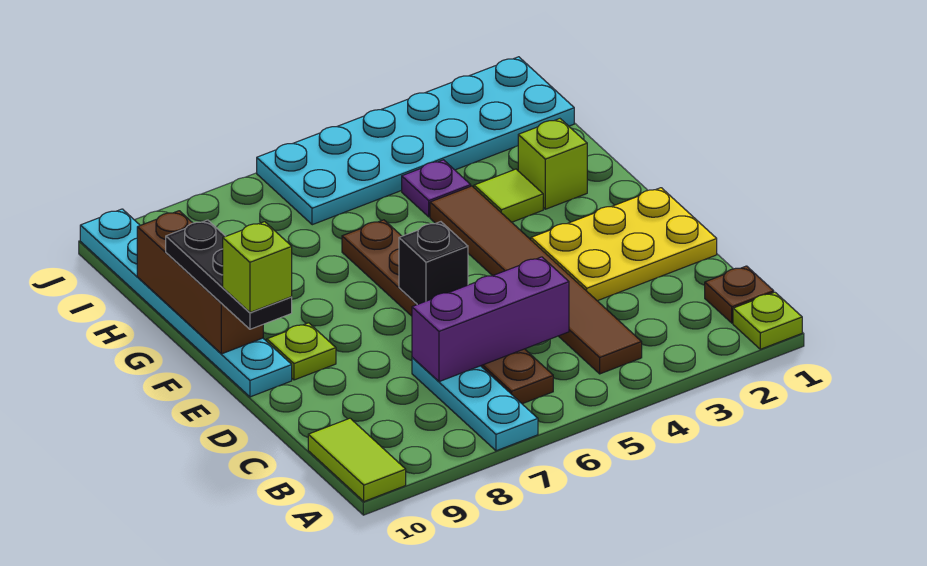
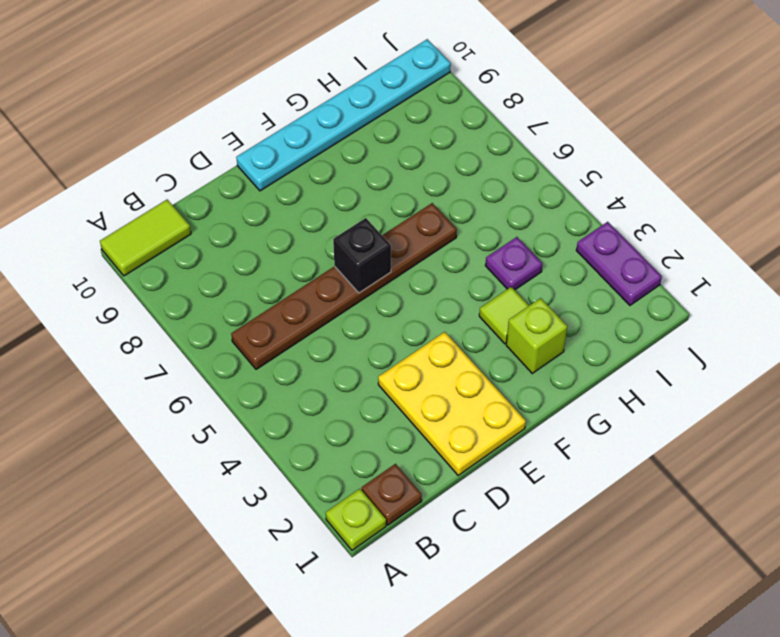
purple 1x2 plate [576,222,662,305] -> cyan 2x6 plate [257,57,574,225]
none -> cyan 1x3 plate [412,357,538,451]
none -> brown 1x6 tile [430,186,642,374]
none -> lime 1x1 plate [267,323,336,380]

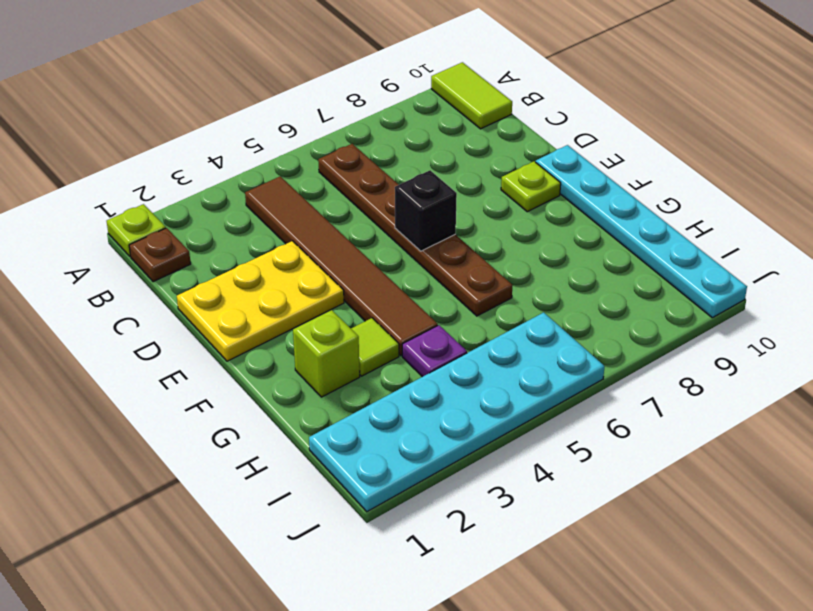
none -> cyan 1x3 plate [412,357,538,451]
none -> purple 1x3 brick [412,257,569,382]
none -> brown 1x3 brick [137,211,263,354]

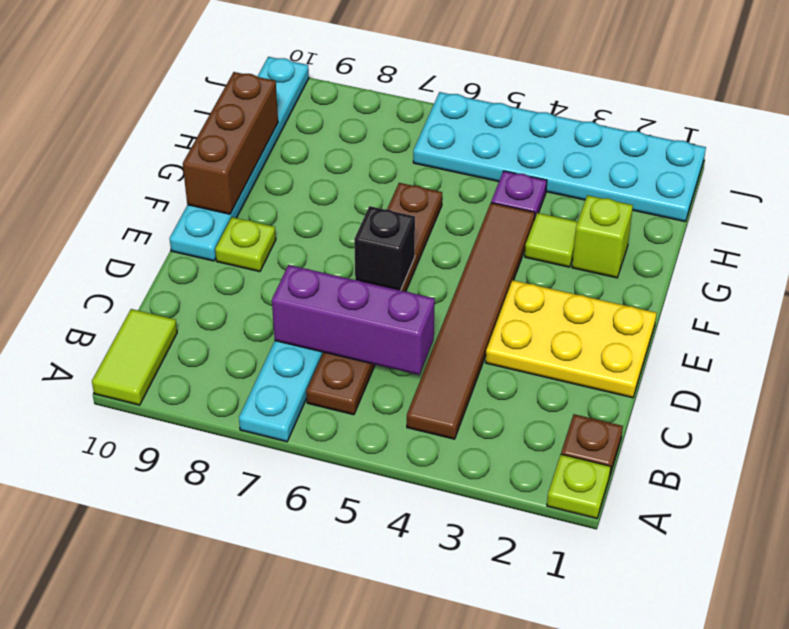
none -> black 1x3 plate [166,220,292,329]
none -> lime 1x1 brick [223,222,292,312]

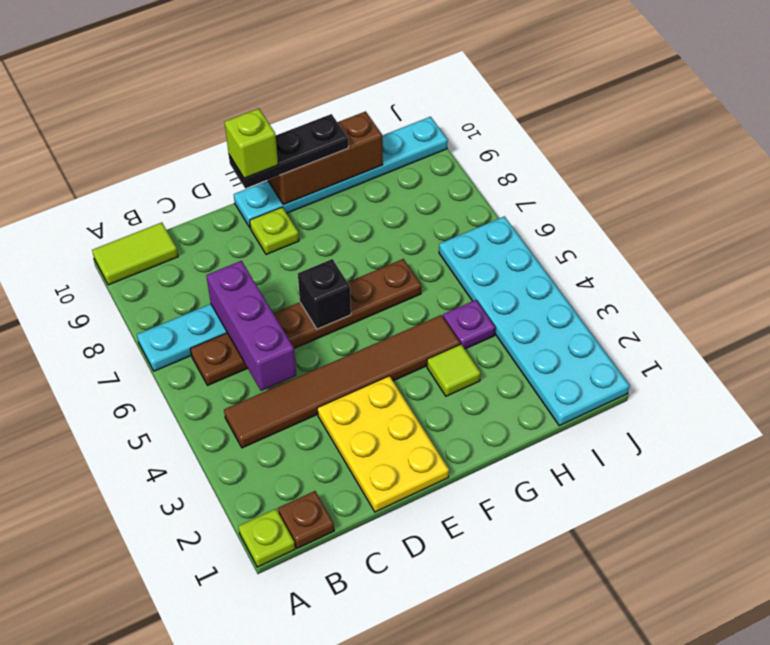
none -> lime 1x1 brick [518,119,587,209]

